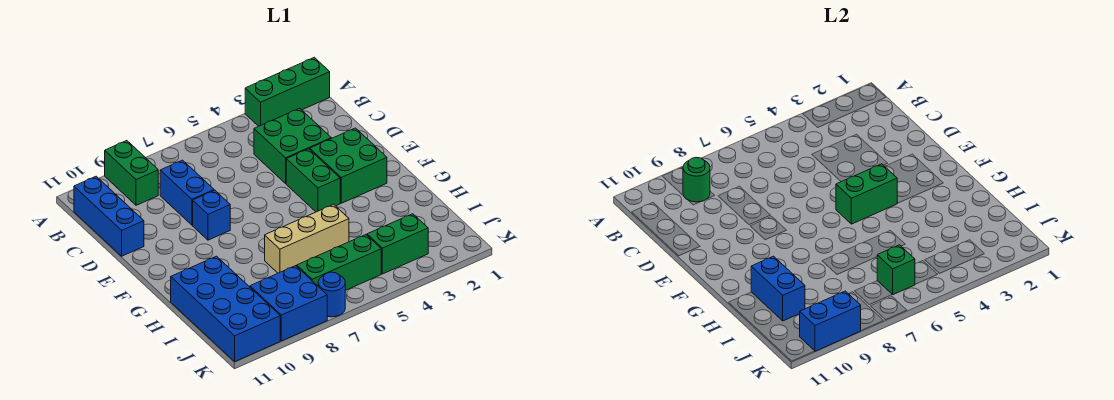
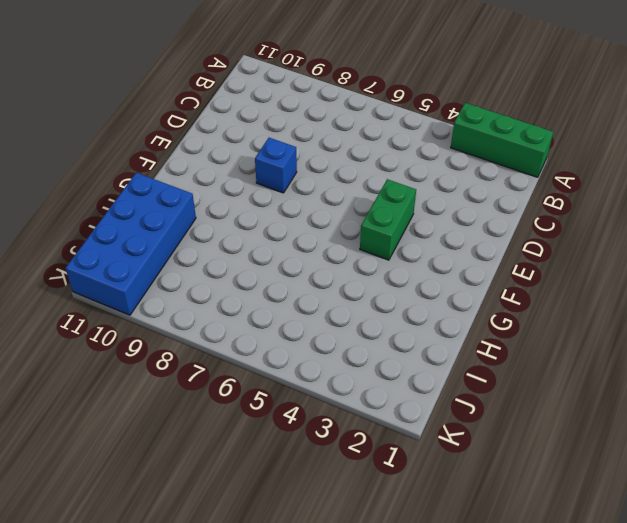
none -> green 1x2 brick [105,141,158,205]
none -> blue 1x3 brick [74,176,144,256]
none -> green 2x2 brick [254,108,331,183]

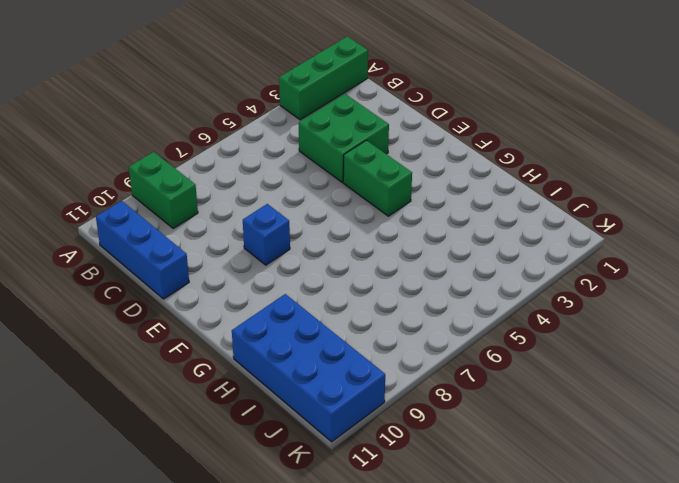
none -> blue 1x2 brick [160,160,214,225]
none -> green 2x2 brick [310,128,387,203]
none -> tan 1x3 brick [265,204,349,273]

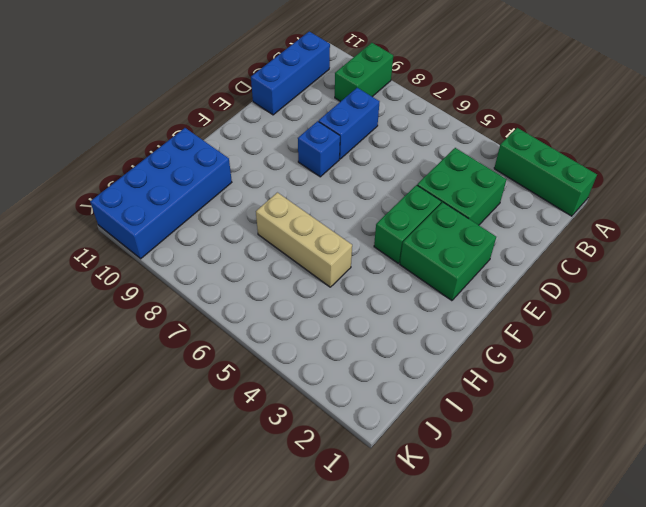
none -> green 1x2 brick [367,214,428,274]
none -> green 1x3 brick [297,235,381,291]
none -> blue 2x2 brick [250,266,327,341]

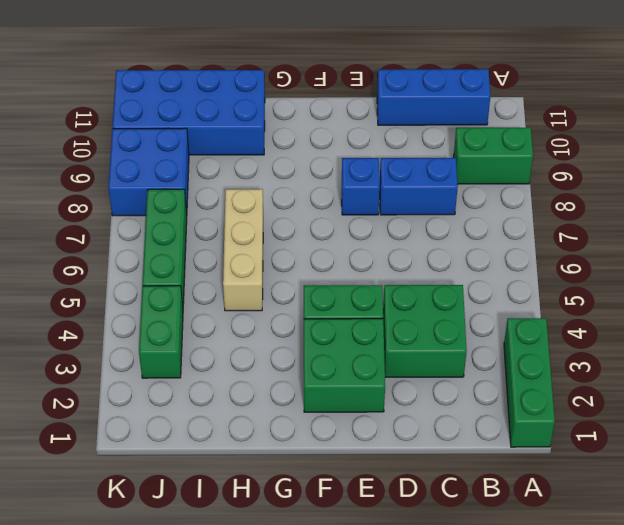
none -> blue 1x1 round brick [318,272,345,317]
none -> green 1x1 round brick [683,158,710,202]
none -> green 1x2 brick [836,164,897,224]

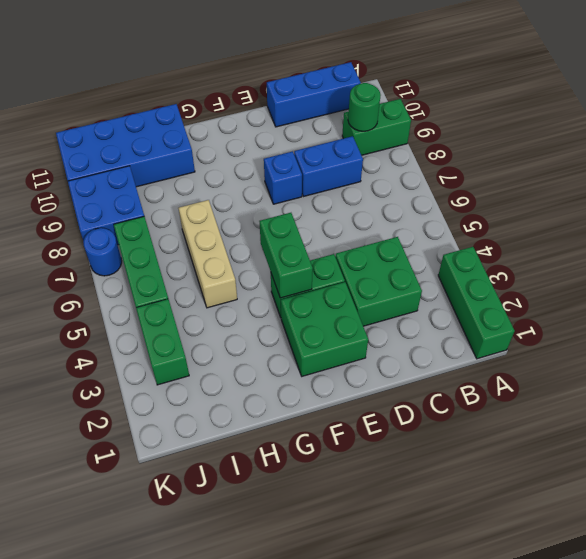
none -> blue 1x2 brick [751,256,805,321]
none -> green 1x1 brick [877,245,915,295]
none -> blue 1x2 brick [800,291,861,351]

